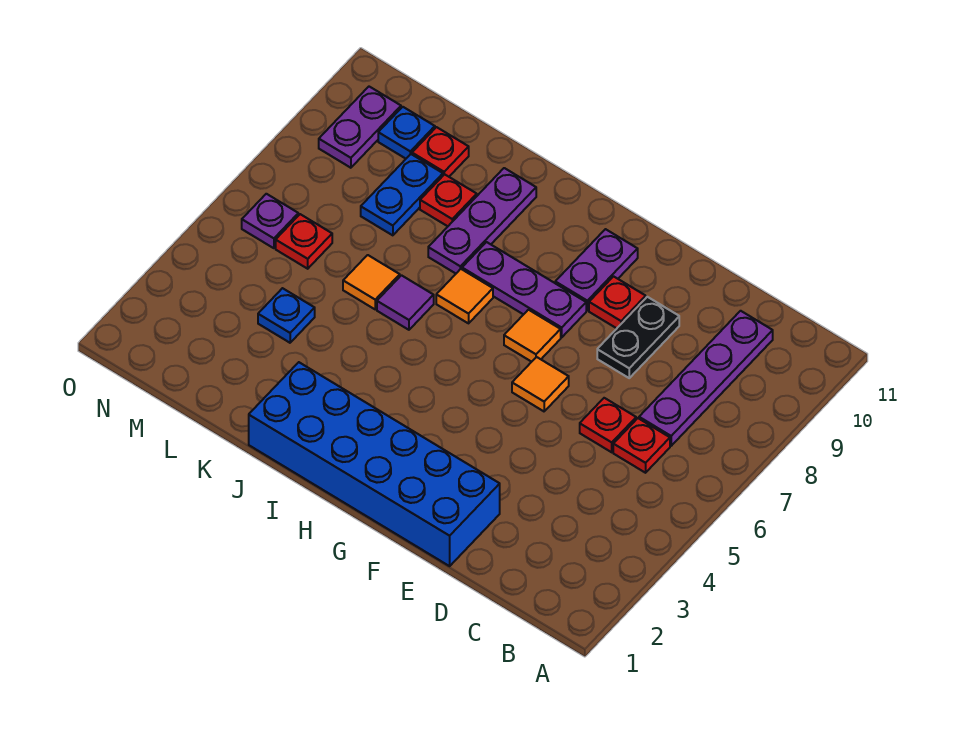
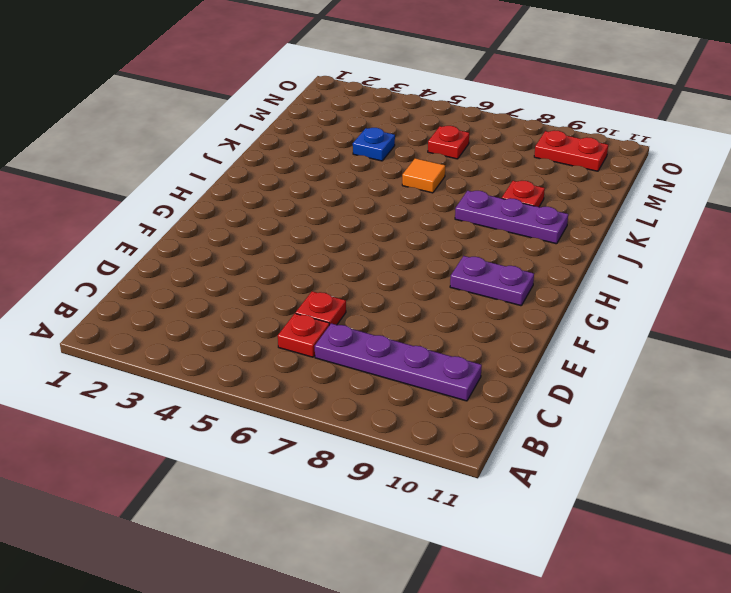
red 1x2 plate [534,130,608,171] -> purple 1x2 plate [319,87,401,168]
none -> blue 2x6 brick [249,362,500,566]
none -> black 1x2 plate [597,297,679,378]
none -> orange 1x1 tile [512,357,569,411]

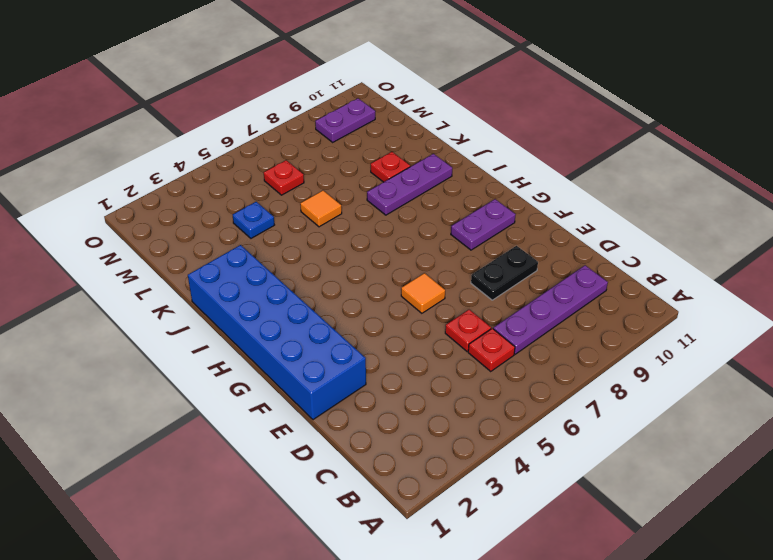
none -> red 1x1 plate [589,276,646,328]
none -> orange 1x1 tile [504,310,561,362]
none -> purple 1x3 plate [462,242,586,337]

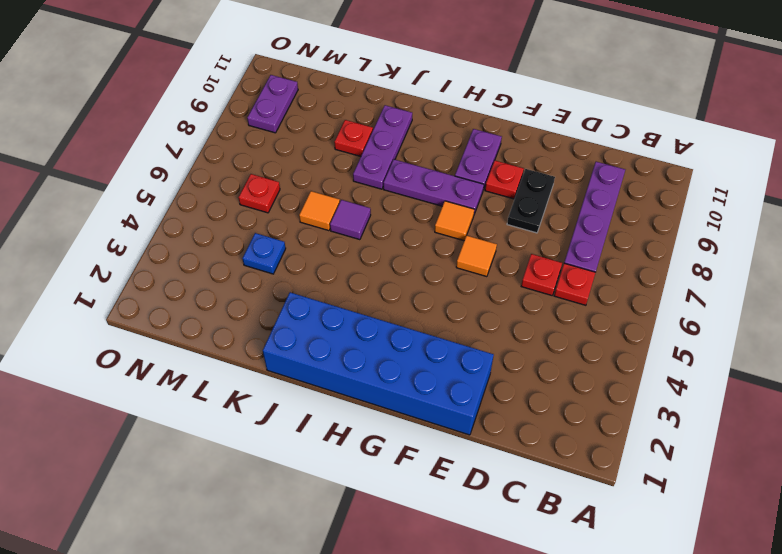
none -> orange 1x1 tile [436,269,493,323]
none -> blue 1x2 plate [361,154,443,235]
none -> red 1x1 plate [412,127,469,177]

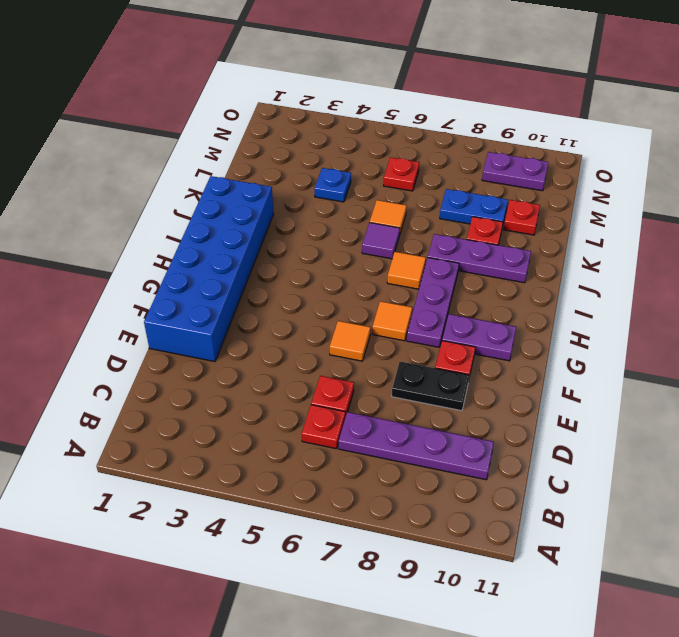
none -> blue 1x1 plate [378,107,435,159]
none -> purple 1x1 plate [242,194,298,248]

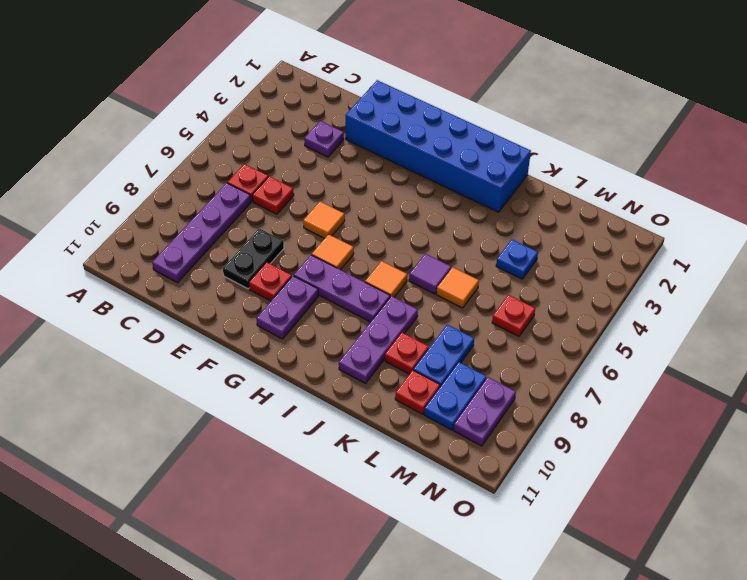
purple 1x1 plate [304,121,344,157] -> purple 1x1 plate moved to [242,194,298,248]
blue 1x2 plate [424,362,486,430] -> blue 1x1 plate [378,107,435,159]

